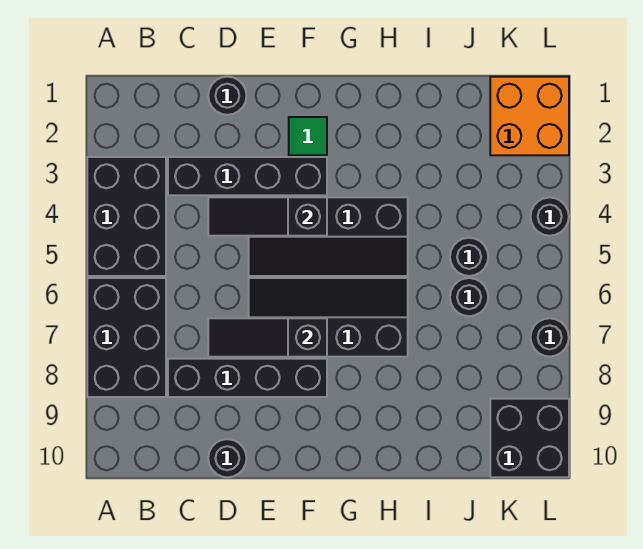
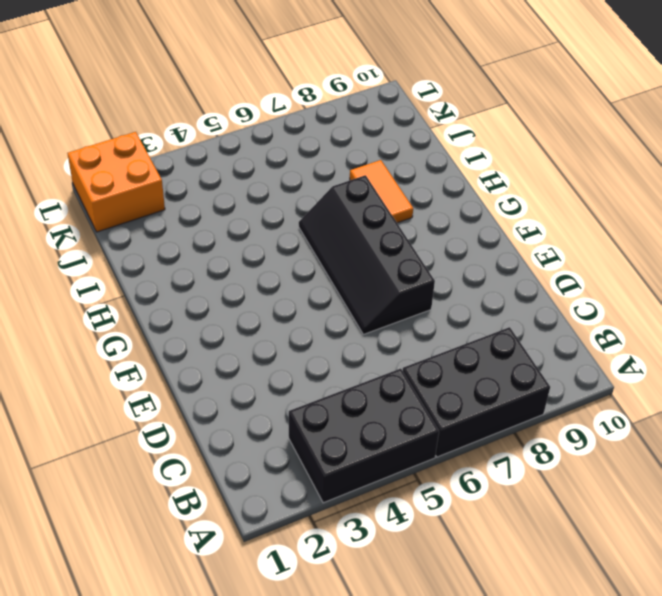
orange 1x2 tile [350,160,413,223] -> none
none -> black 1x4 brick [168,157,327,195]
none -> black 1x4 brick [168,359,327,397]
none -> black 1x1 round brick [208,77,247,115]

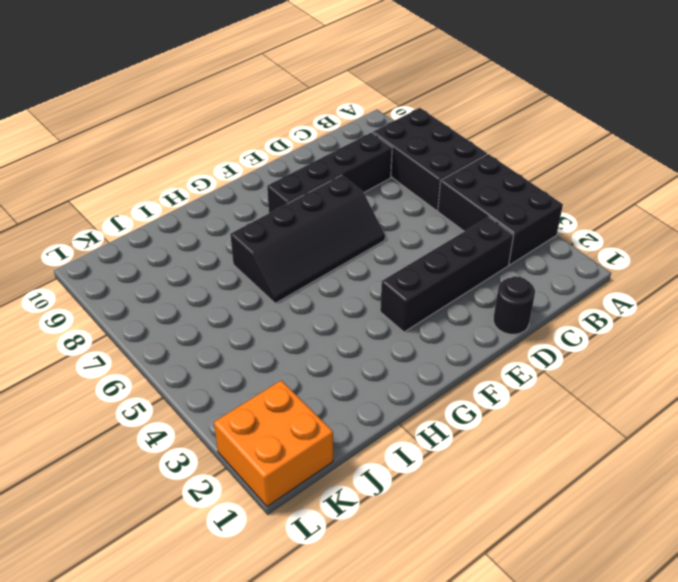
none -> black 1x1 round brick [208,439,247,477]
none -> black 2x4 slope [249,197,408,276]
none -> green 1x1 tile [289,117,327,155]

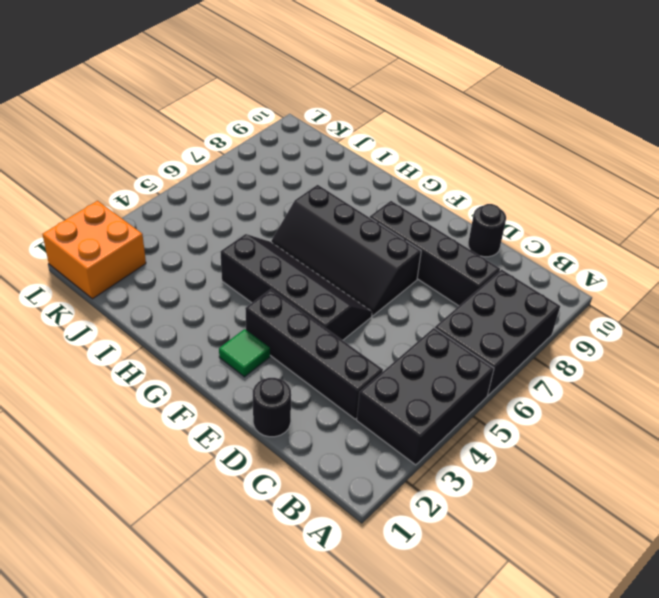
none -> black 1x1 round brick [450,238,488,276]
none -> black 1x1 round brick [450,278,488,316]
none -> black 2x2 brick [490,399,569,477]

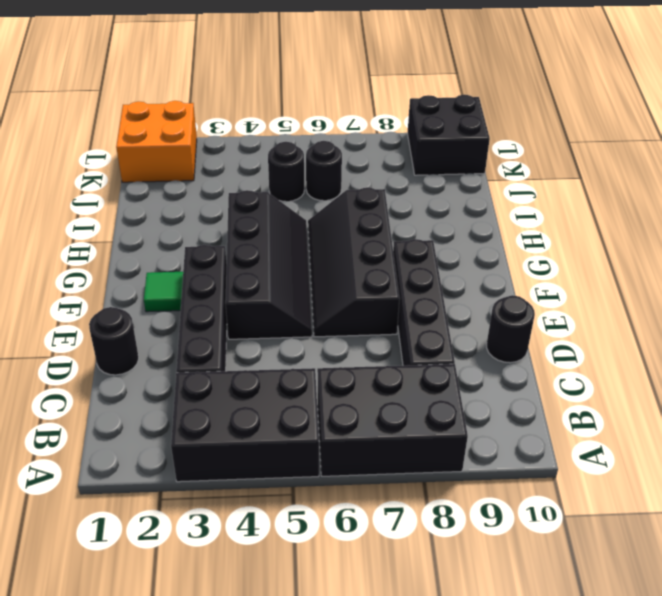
none -> black 1x1 round brick [531,197,569,236]
none -> black 1x1 round brick [531,318,569,357]
none -> black 1x3 slope [208,197,327,236]

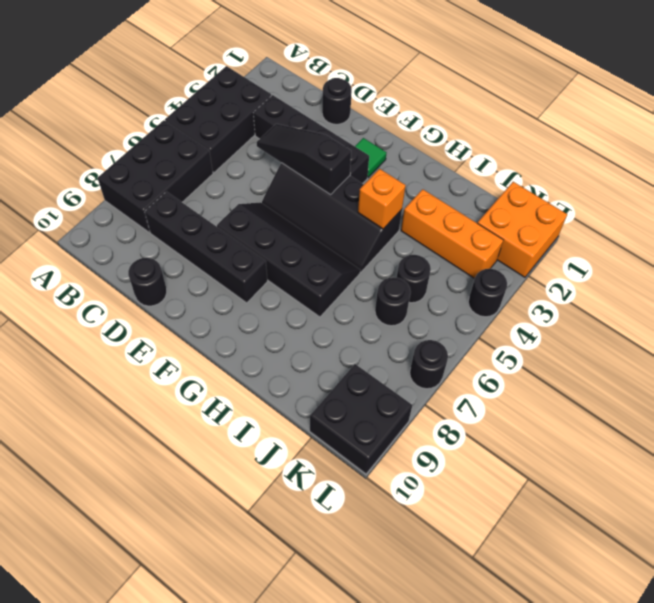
orange 1x1 brick [358,169,406,229] -> none
orange 1x3 brick [401,189,503,279] -> none
none -> black 1x3 slope [208,318,327,357]

